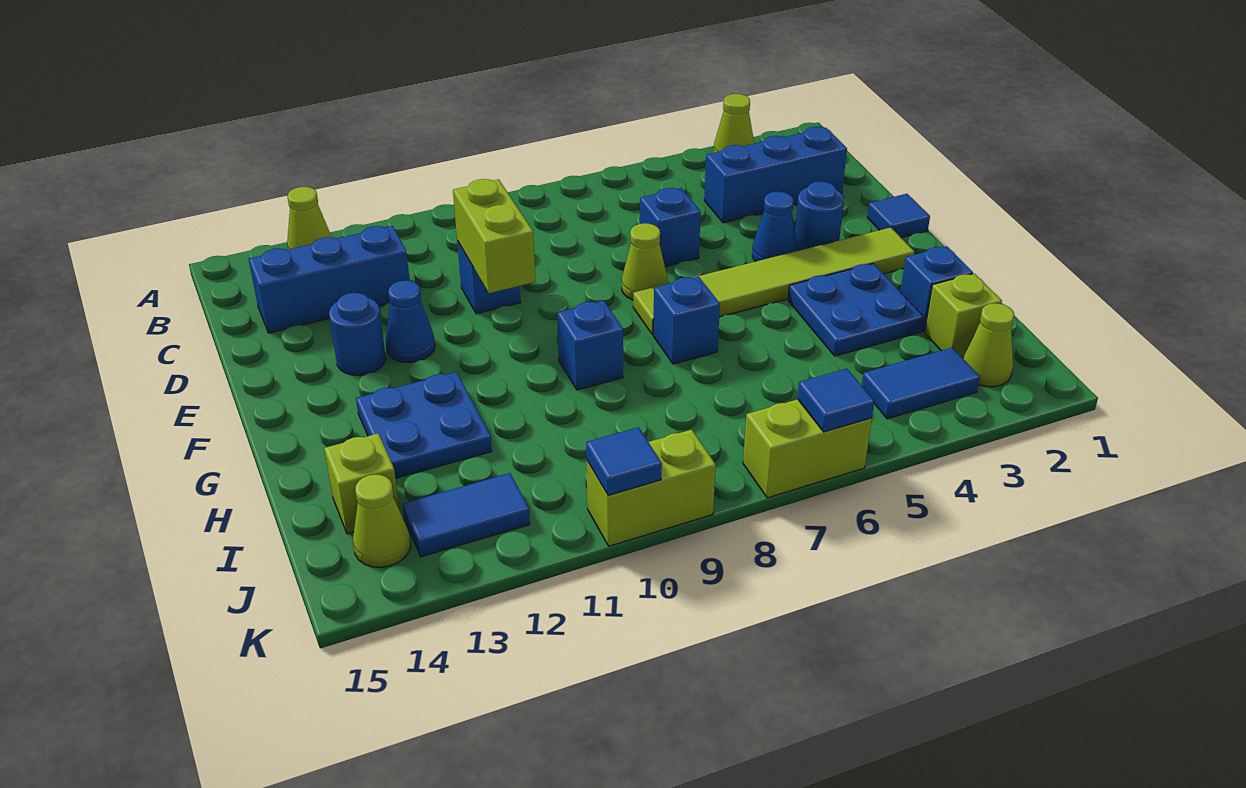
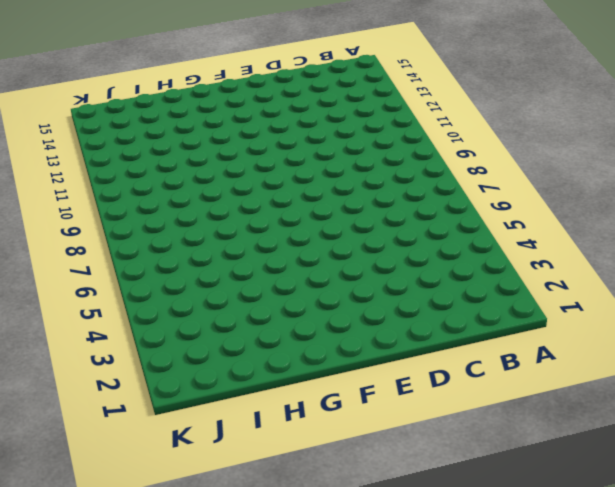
none -> lime 1x1 cone [714,94,754,153]
none -> lime 1x1 cone [287,187,331,249]
none -> blue 1x3 brick [704,127,847,223]

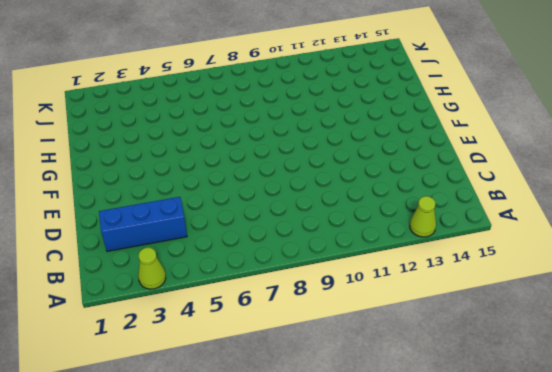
none -> blue 1x3 brick [249,226,410,333]
none -> blue 1x1 brick [640,188,701,267]
none -> blue 1x1 brick [457,241,521,314]

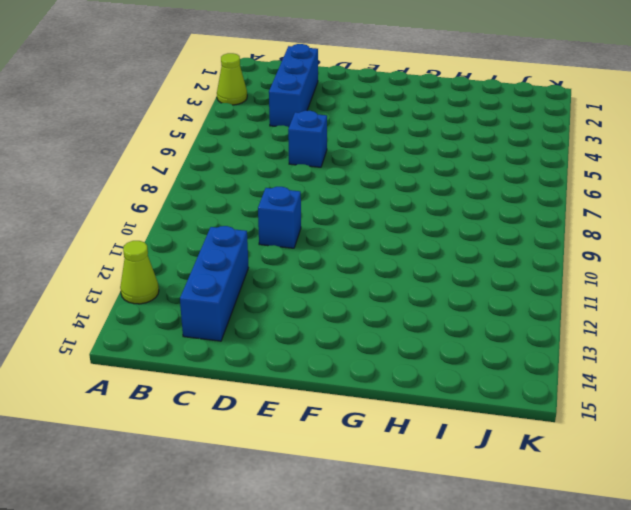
none -> blue 1x1 tile [867,194,930,238]
none -> blue 1x1 round brick [795,182,844,251]
none -> blue 1x1 cone [752,192,798,261]

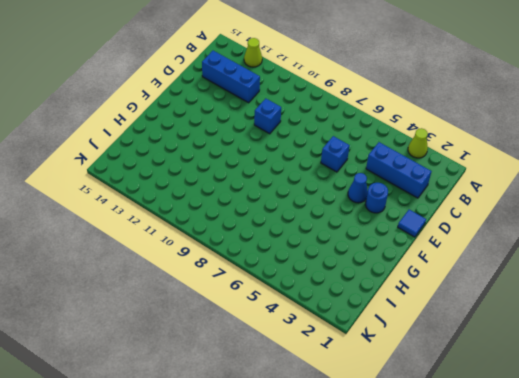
none -> lime 1x1 cone [622,223,668,300]
none -> blue 1x1 cone [385,280,435,363]
none -> blue 1x1 round brick [329,293,386,375]

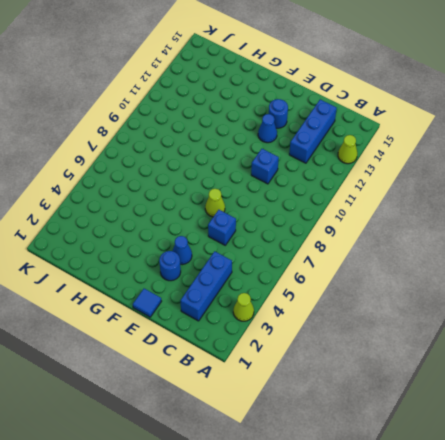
none -> lime 1x6 tile [633,227,914,335]
none -> blue 2x2 plate [788,263,923,356]
none -> blue 1x1 brick [653,276,720,364]

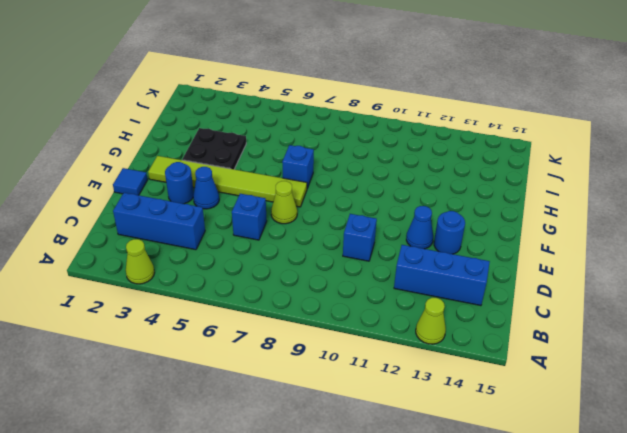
black 2x2 plate [182,128,246,169] -> blue 2x2 plate [788,263,923,356]
none -> blue 1x1 brick [557,301,623,390]
none -> blue 2x2 plate [356,372,492,478]
none -> blue 1x1 brick [900,246,973,331]

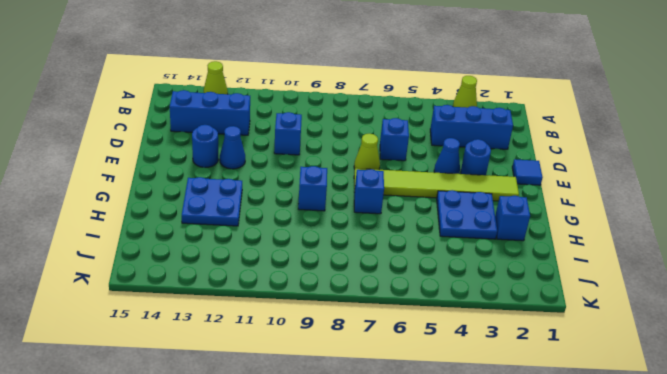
none -> lime 1x1 brick [925,273,1002,358]
none -> lime 1x1 brick [324,434,400,534]
none -> lime 1x1 cone [963,303,1014,387]

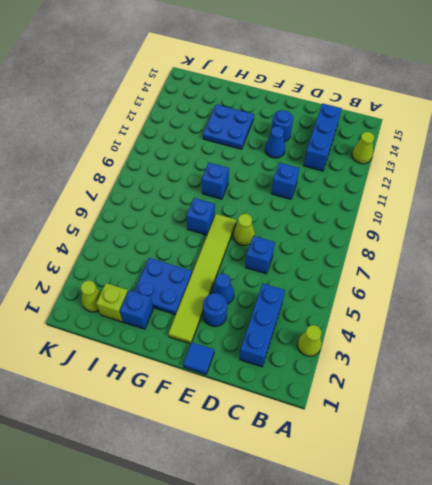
none -> lime 1x1 brick [324,434,400,534]
none -> blue 1x2 tile [862,348,980,419]
none -> blue 1x2 tile [402,473,530,557]

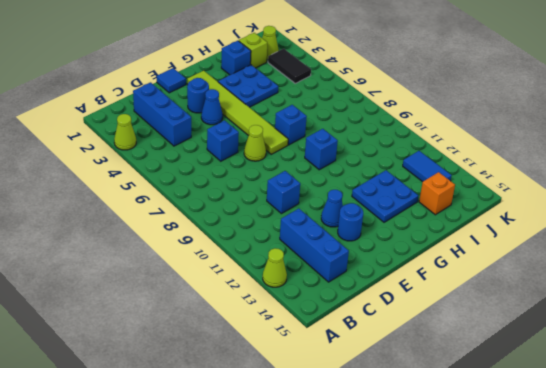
orange 1x1 brick [419,172,455,215] -> lime 1x1 brick [324,434,400,534]
black 1x2 tile [268,49,311,83] -> blue 1x2 tile [862,348,980,419]
none -> lime 1x1 cone [353,474,411,567]
none -> lime 1x2 brick [743,399,872,498]
none -> lime 1x2 brick [587,430,716,546]

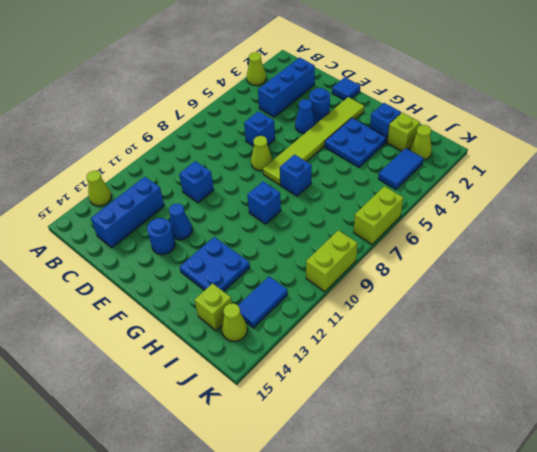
none -> lime 1x2 brick [453,179,535,293]
none -> blue 1x1 tile [798,369,874,432]
none -> blue 1x1 tile [586,427,662,495]

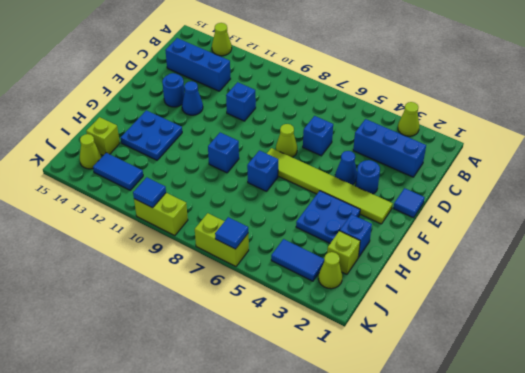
none -> lime 1x2 brick [453,179,535,293]

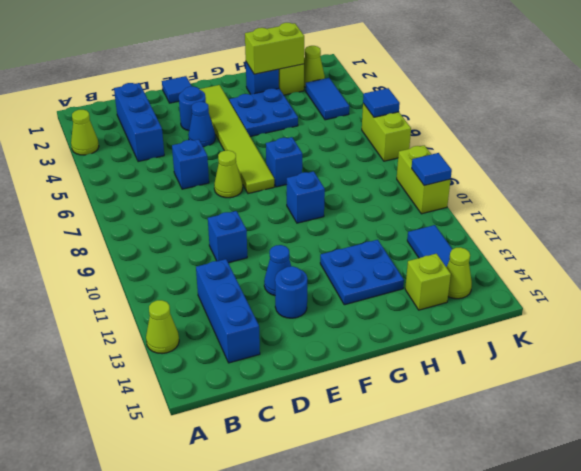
lime 1x2 brick [245,23,304,74] -> lime 1x2 brick moved to [453,179,535,293]

